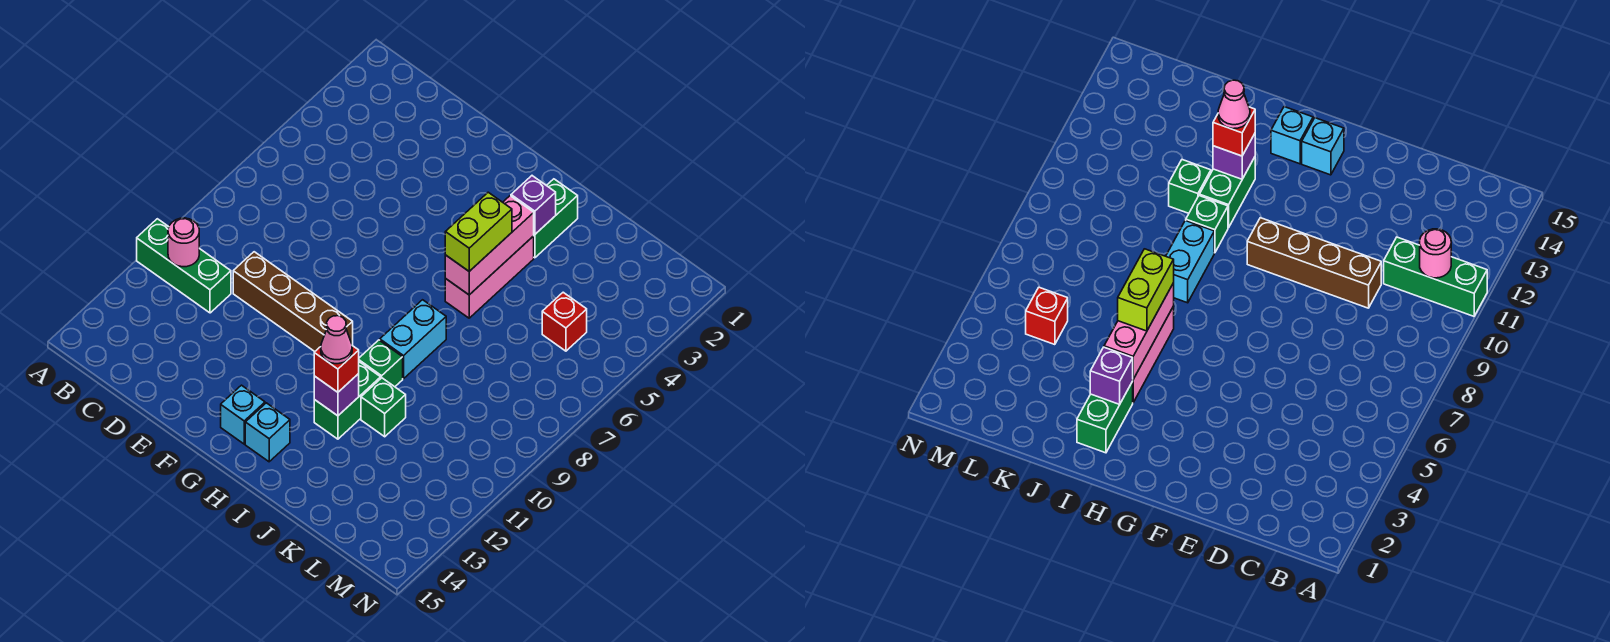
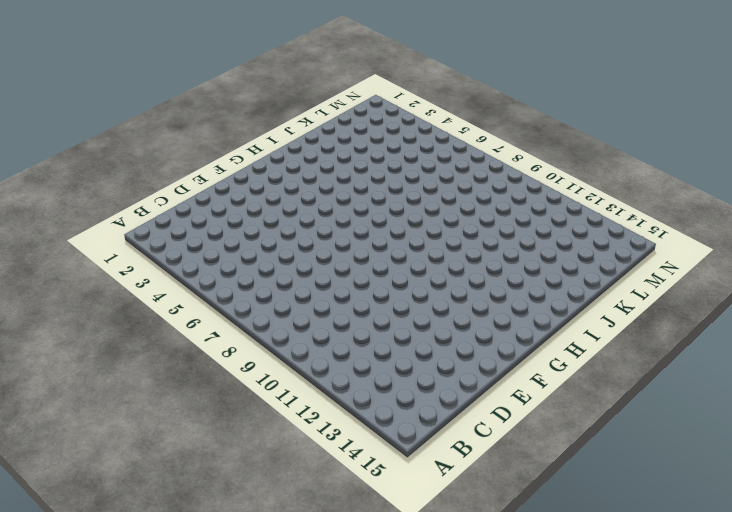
none -> green 1x3 brick [137,219,231,313]
none -> brown 1x4 brick [233,252,353,351]
none -> cyan 1x1 brick [221,385,265,444]

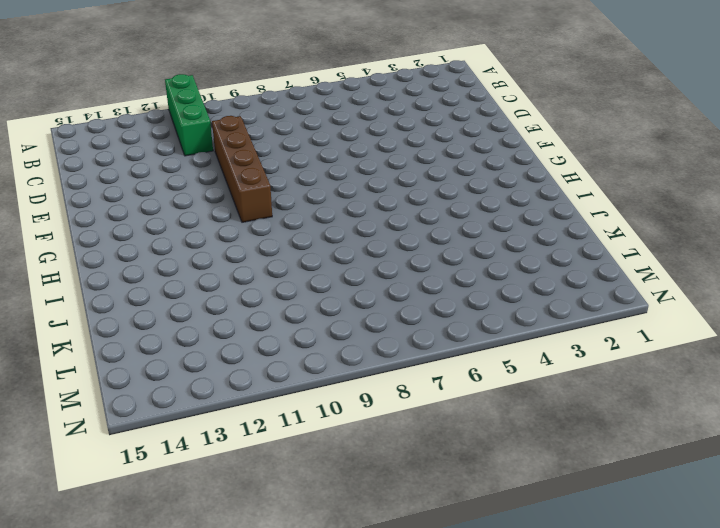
none -> cyan 1x1 brick [221,385,265,444]
none -> cyan 1x1 brick [245,403,290,462]
none -> green 1x2 brick [534,179,578,258]

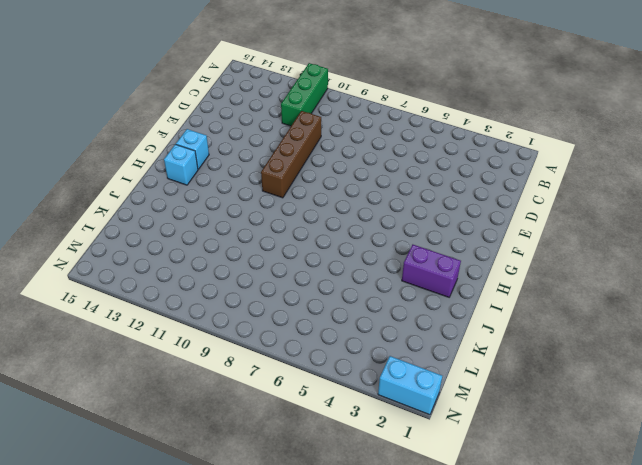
purple 1x2 brick [402,245,461,297] -> green 1x2 brick [534,179,578,258]
cyan 1x2 brick [378,356,442,415] -> cyan 1x2 brick moved to [380,300,446,379]
none -> pink 1x3 brick [445,236,534,318]
none -> green 1x1 brick [359,340,403,387]
none -> green 1x2 brick [314,362,381,439]

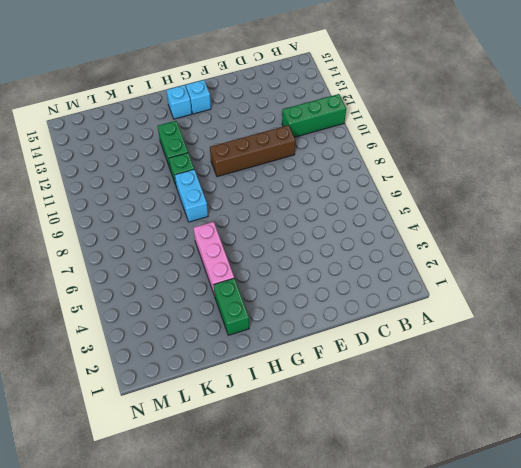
none -> green 1x1 brick [361,378,406,437]
none -> red 1x1 brick [542,292,587,351]
none -> pink 1x1 round brick [168,218,199,267]

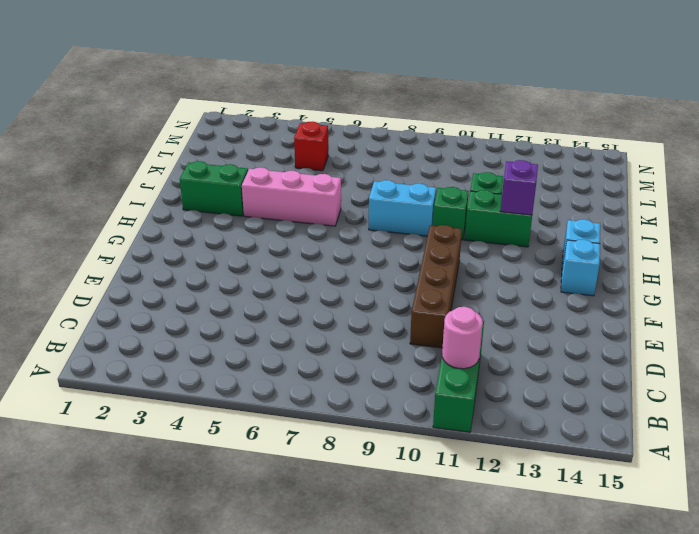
none -> purple 1x1 brick [511,176,556,234]
none -> pink 1x3 brick [445,196,534,295]
none -> lime 1x2 brick [445,192,512,271]

